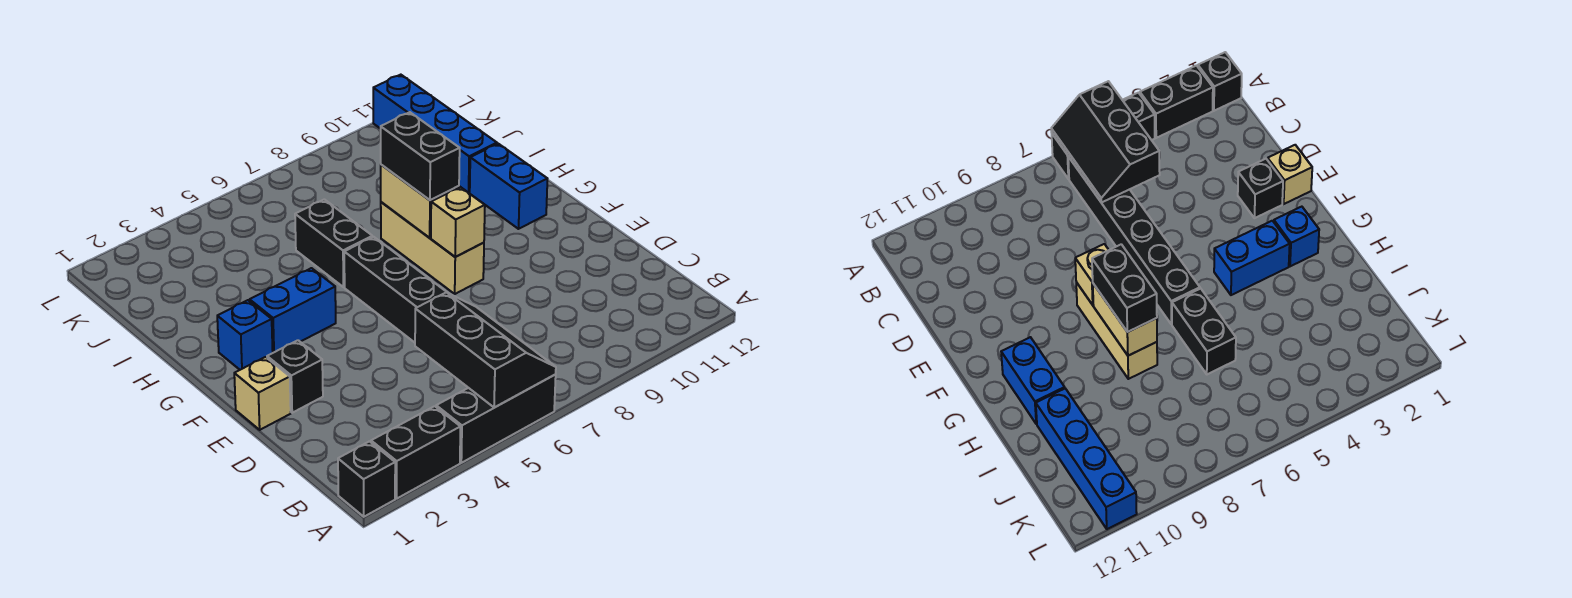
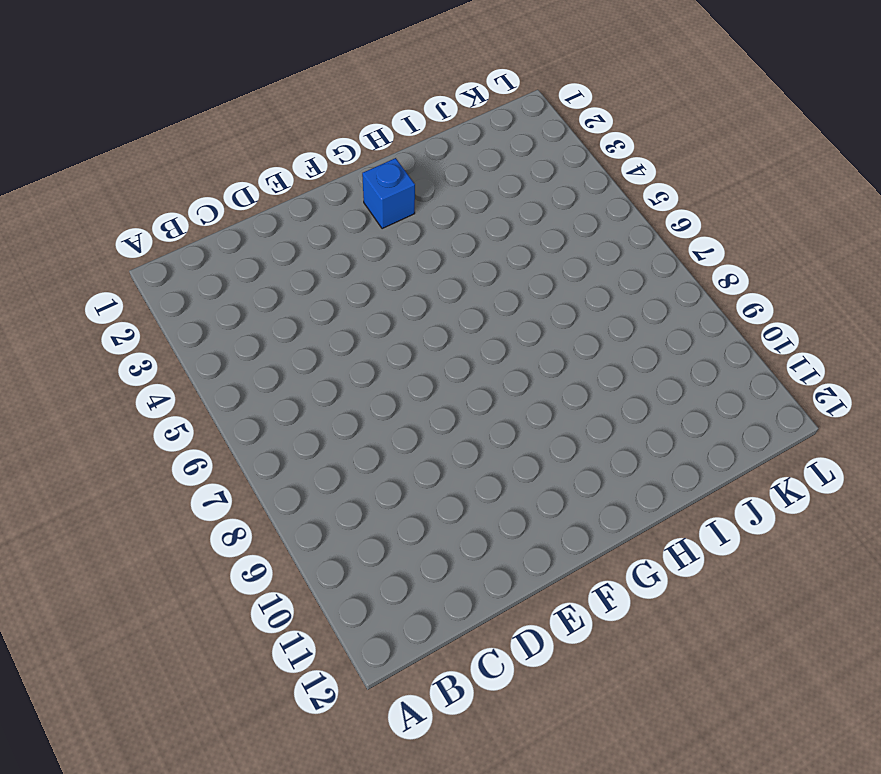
none -> black 1x1 brick [338,441,395,517]
none -> black 1x2 brick [371,406,460,498]
none -> black 1x3 brick [436,375,556,463]

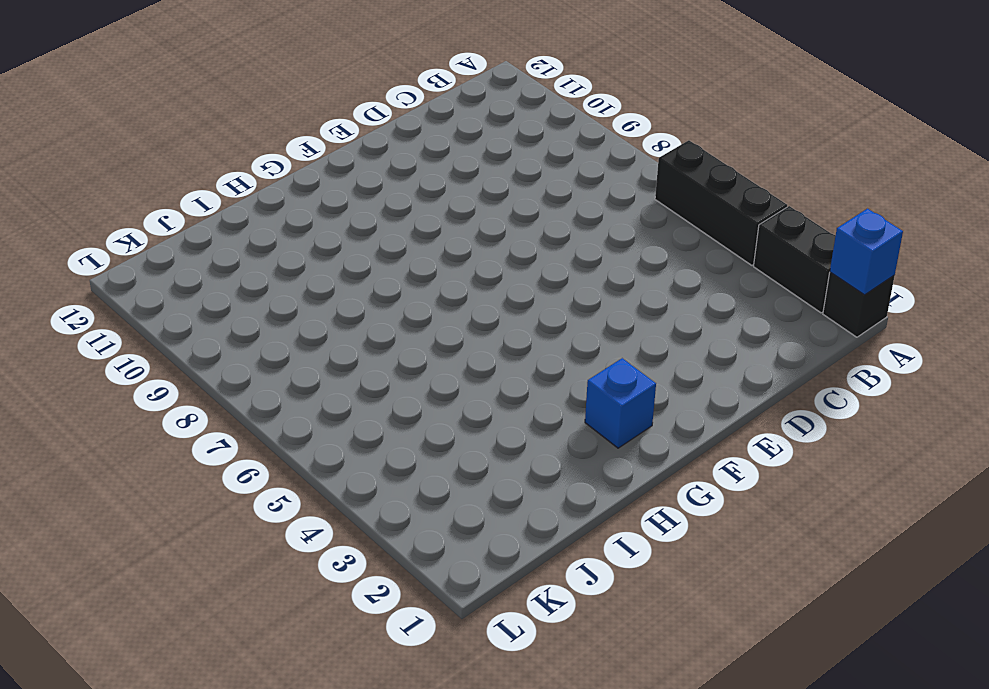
blue 1x1 brick [830,209,903,295] -> none
none -> black 1x6 brick [344,237,446,343]
none -> tan 1x1 brick [234,357,291,430]
none -> black 1x1 brick [267,340,323,413]

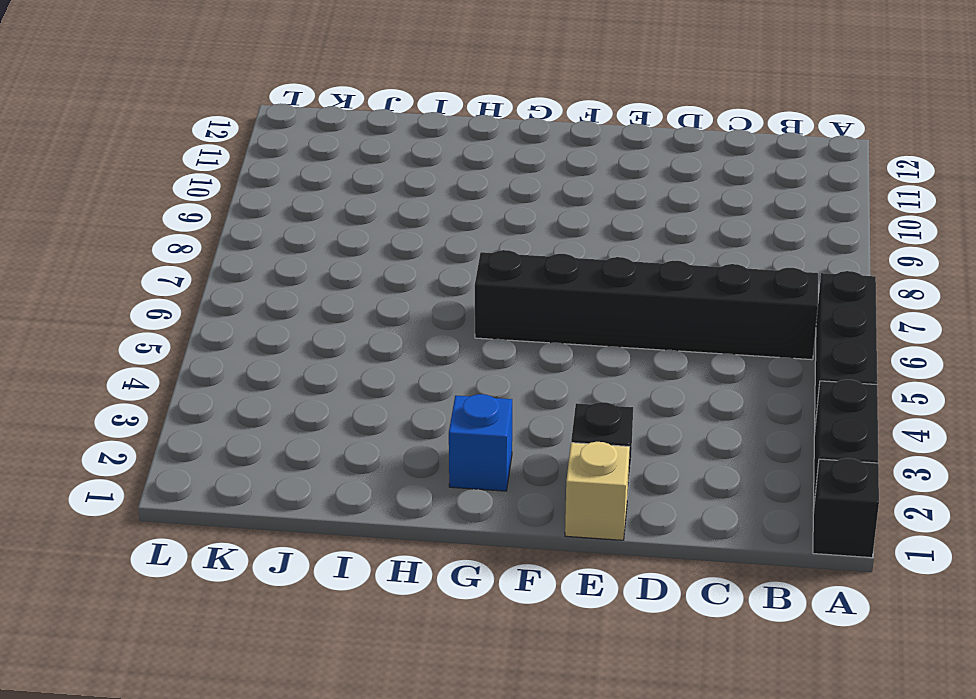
none -> tan 1x3 brick [381,202,484,294]
none -> blue 1x2 brick [250,268,336,353]
none -> blue 1x2 brick [470,144,547,229]

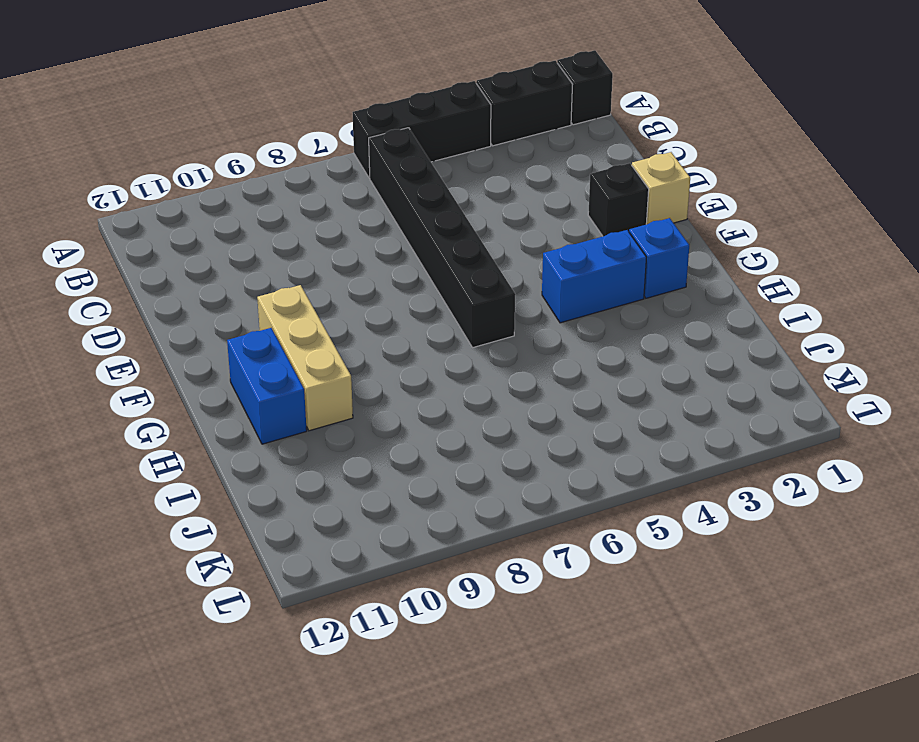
tan 1x3 brick [257,285,353,431] -> tan 1x3 brick moved to [381,202,484,294]
none -> black 1x2 brick [295,199,372,287]
none -> blue 1x4 brick [373,75,497,193]
none -> black 2x3 slope [415,292,556,407]

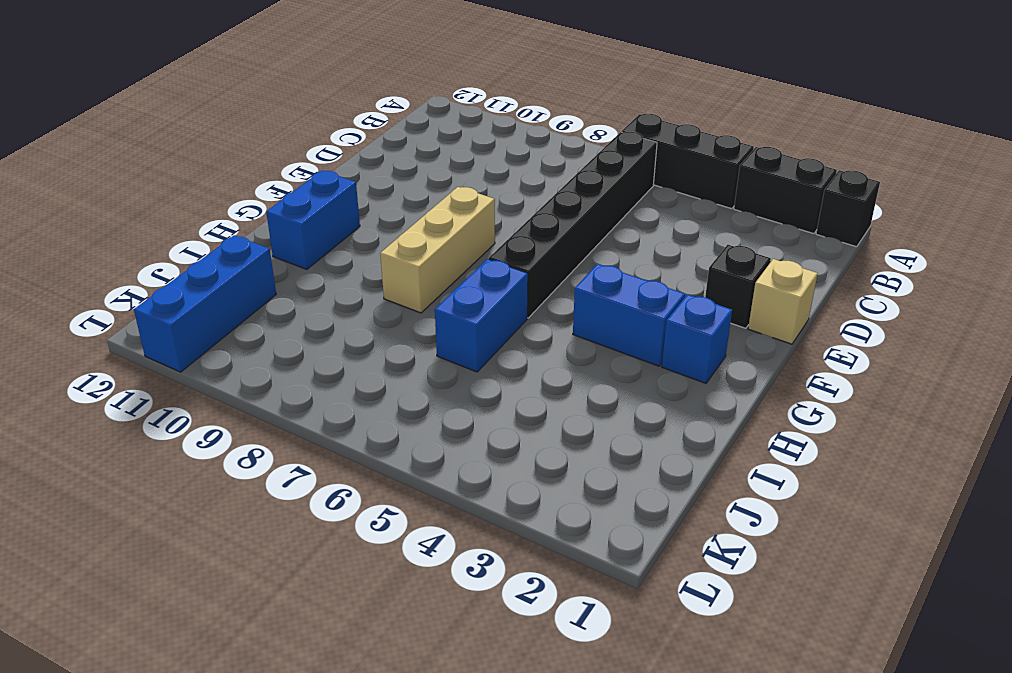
blue 1x2 brick [435,259,528,372] -> black 1x2 brick [295,199,372,287]
blue 1x3 brick [134,235,276,372] -> blue 1x4 brick [373,75,497,193]
none -> black 2x3 slope [415,292,556,407]
none -> tan 1x1 brick [431,187,485,257]
none -> tan 1x2 brick [381,165,459,238]

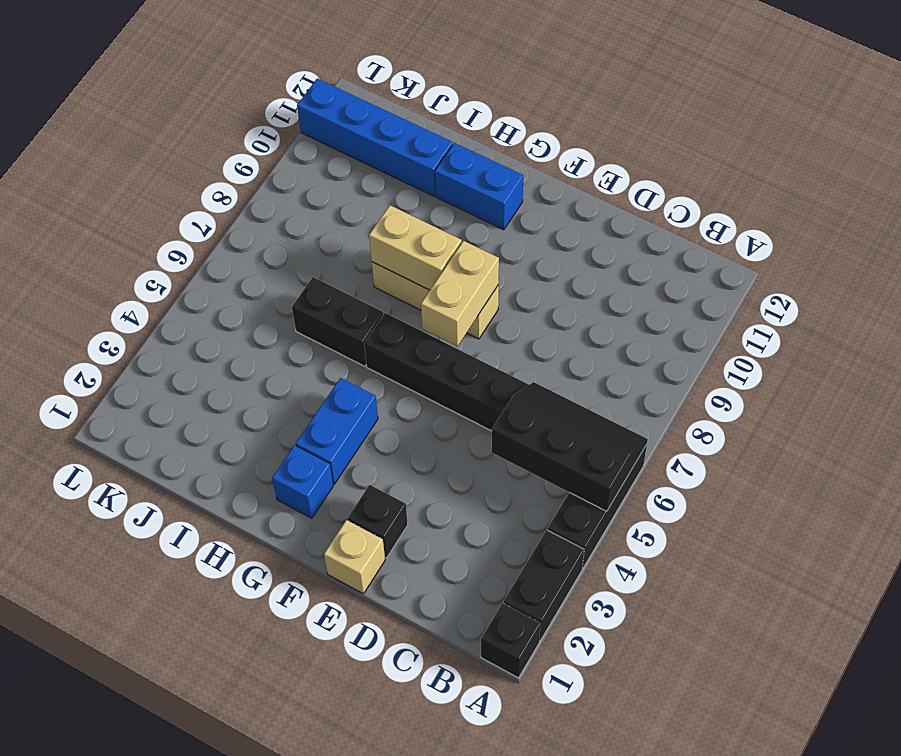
tan 1x2 brick [421,241,499,346] -> tan 1x1 brick [431,187,485,257]
none -> black 1x2 brick [381,112,460,200]

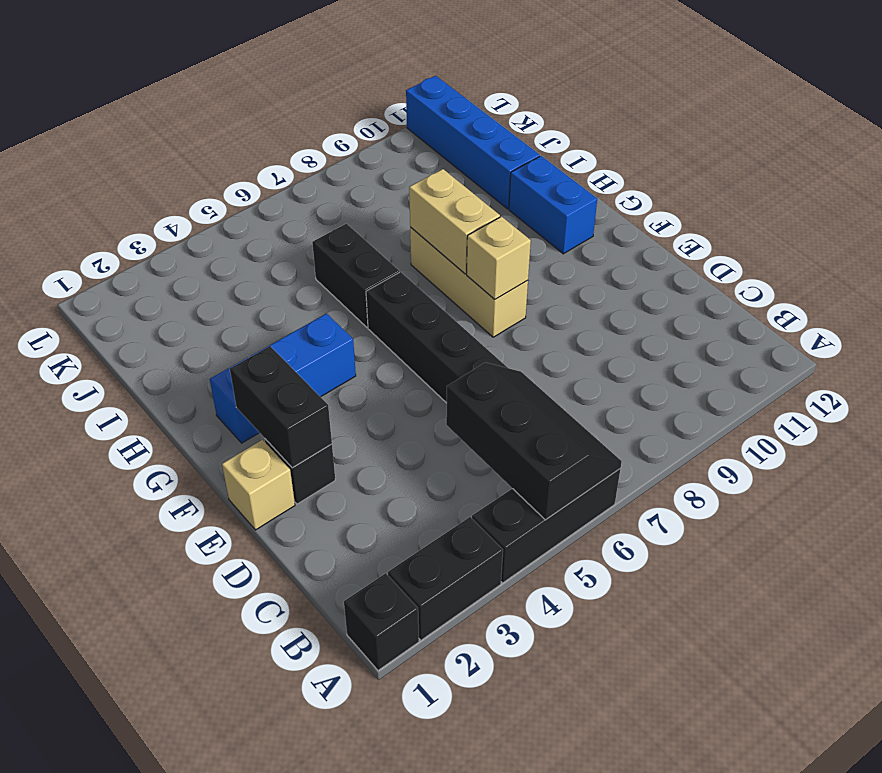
black 1x2 brick [230,346,332,468] -> black 1x2 brick moved to [381,112,460,200]

